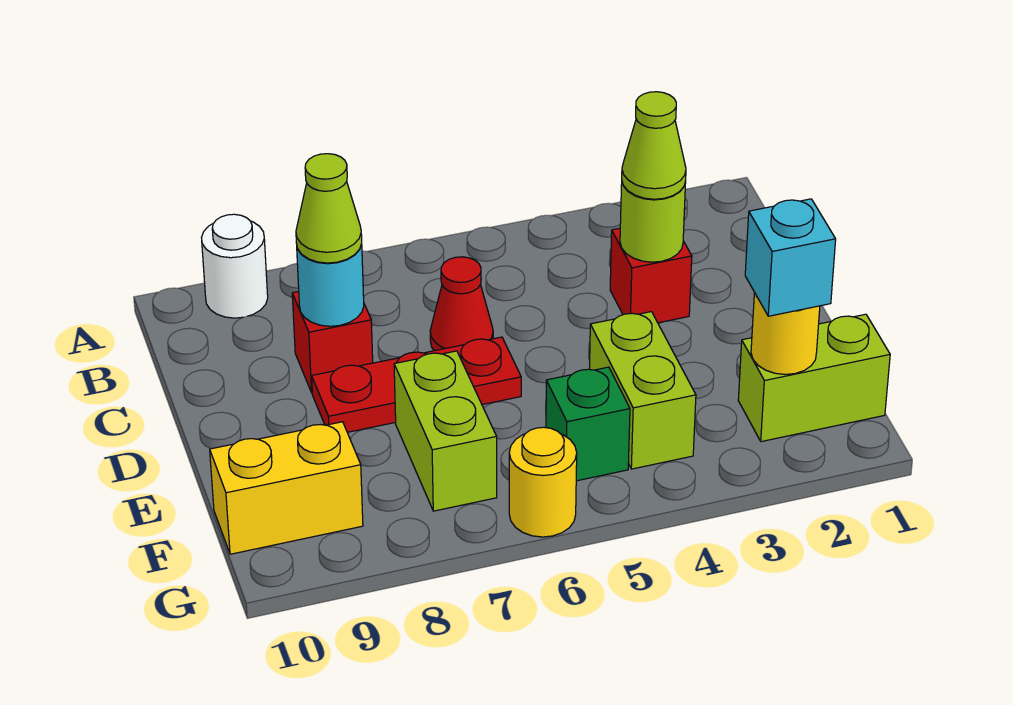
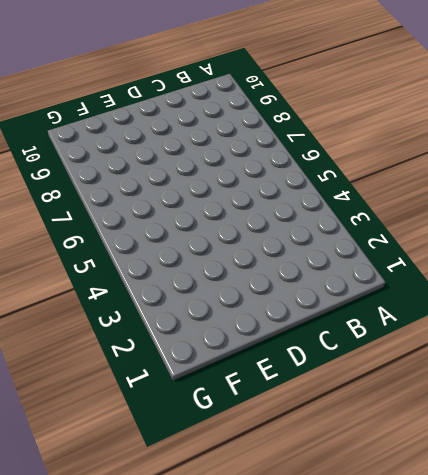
none -> white 1x1 round brick [201,214,268,318]
none -> red 1x1 brick [610,228,692,323]
none -> red 1x1 cone [430,257,493,351]

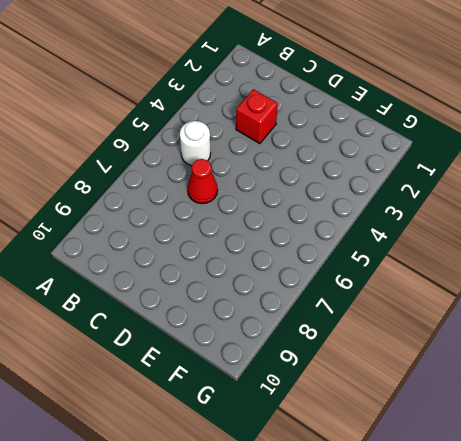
white 1x1 round brick [180,121,211,166] -> white 1x1 round brick moved to [201,214,268,318]
none -> red 1x1 brick [292,291,373,393]
none -> red 1x3 plate [312,337,521,432]
none -> lime 1x2 brick [590,312,696,469]

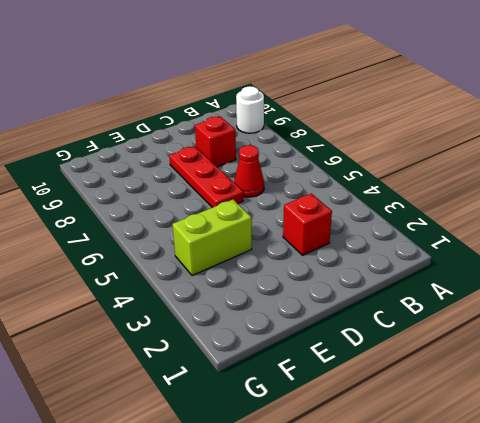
none -> lime 1x2 brick [394,351,497,511]
none -> lime 1x2 brick [738,314,890,442]
none -> green 1x1 brick [546,367,630,481]

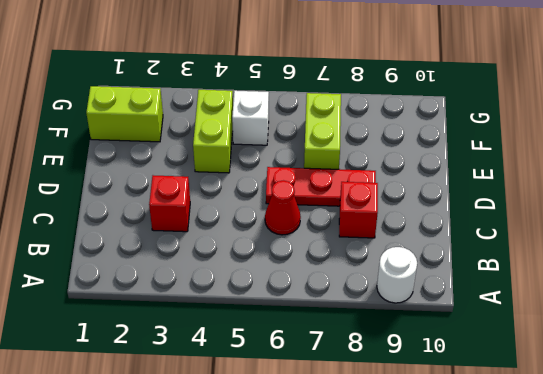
white 1x1 brick [232,91,269,145] -> green 1x1 brick [546,367,630,481]
none -> yellow 1x2 brick [210,422,363,554]
none -> yellow 1x1 round brick [509,427,577,537]
none -> lime 1x1 round brick [620,181,686,262]

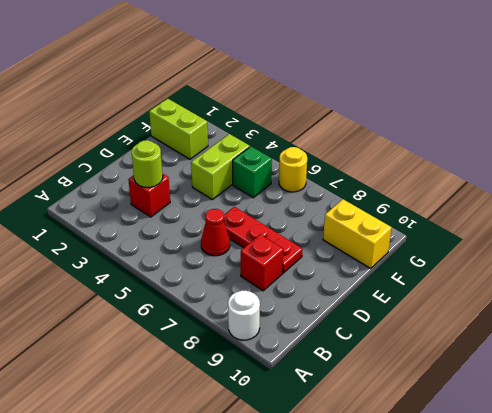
none -> lime 1x2 brick [394,351,497,511]
none -> cyan 1x1 round brick [297,244,364,326]
none -> yellow 1x1 round brick [751,292,820,375]

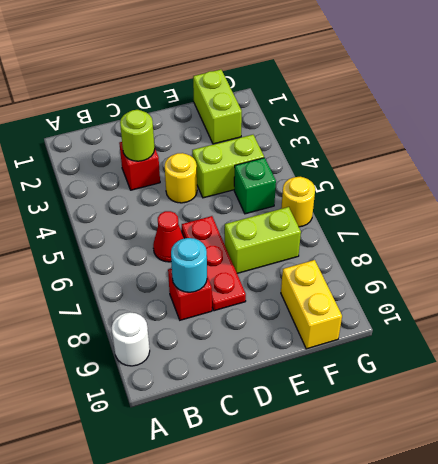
yellow 1x1 round brick [165,153,197,203] -> yellow 1x1 round brick moved to [751,292,820,375]
none -> lime 1x1 cone [622,92,686,199]
none -> lime 1x1 cone [296,154,362,263]
none -> cyan 1x1 brick [745,199,836,316]

